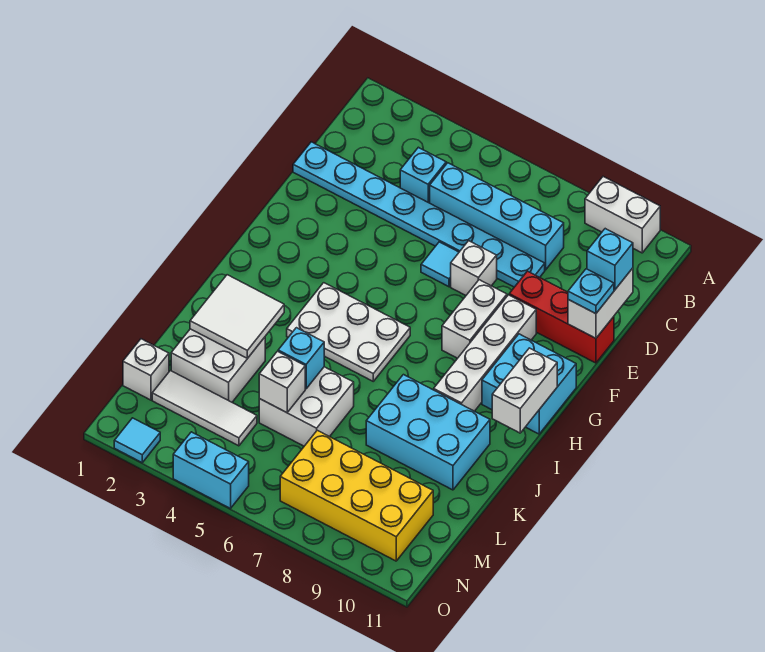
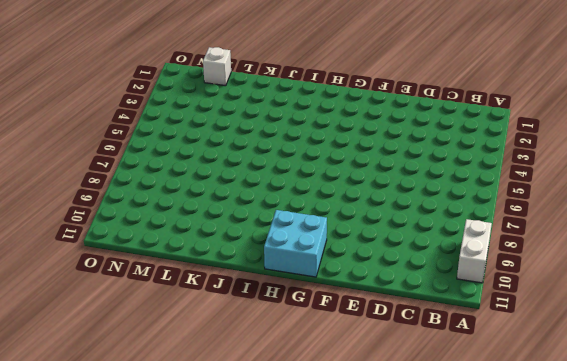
none -> cyan 1x1 brick [400,147,446,203]
none -> cyan 1x4 brick [430,163,564,270]
none -> cyan 1x8 plate [293,142,545,287]

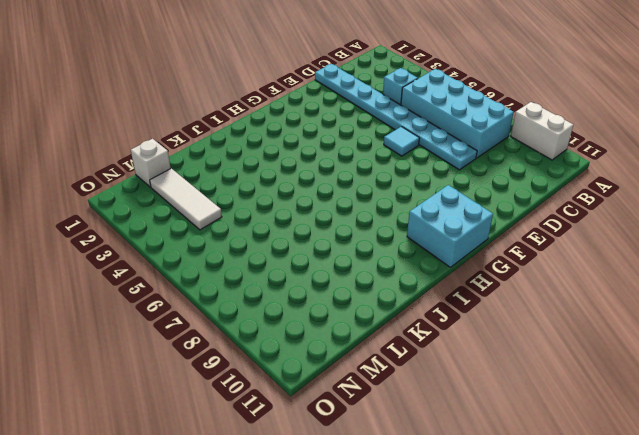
cyan 2x4 brick [401,69,514,158] -> cyan 1x4 brick [430,163,564,270]
none -> white 1x1 brick [451,241,497,295]
none -> red 1x3 brick [509,271,614,363]
none -> white 1x2 brick [442,280,507,358]

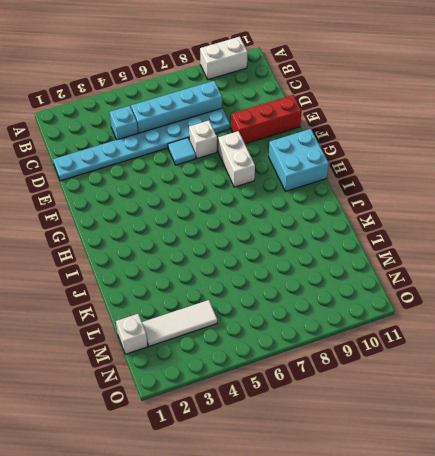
none -> white 1x4 brick [434,295,536,411]
none -> white 2x3 plate [287,283,410,381]
none -> cyan 2x3 brick [366,375,490,490]

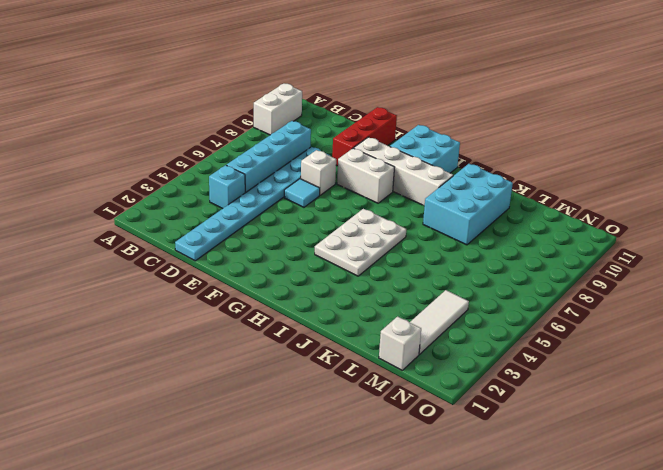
none -> white 2x2 brick [171,329,265,402]
none -> white 2x2 brick [259,367,354,446]
none -> yellow 2x4 brick [280,430,433,561]

